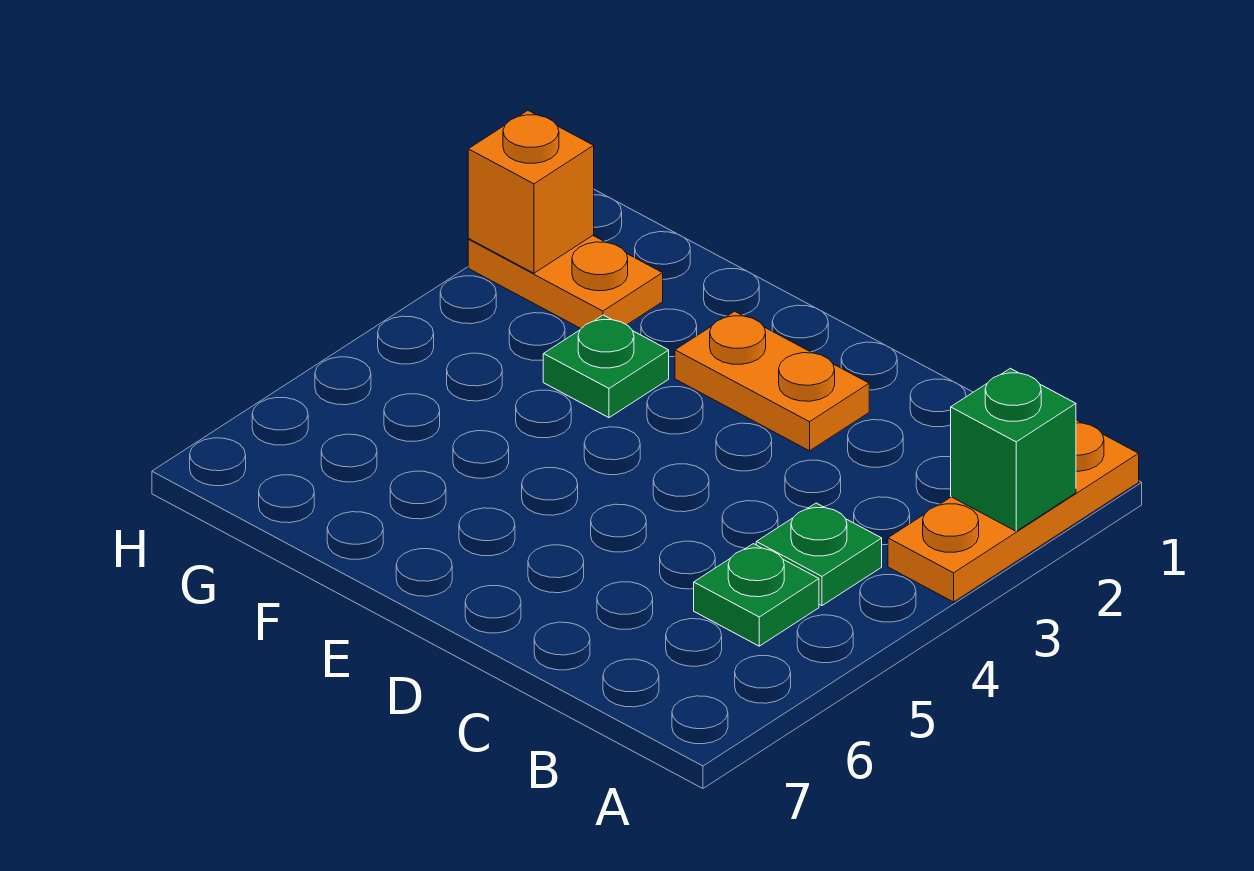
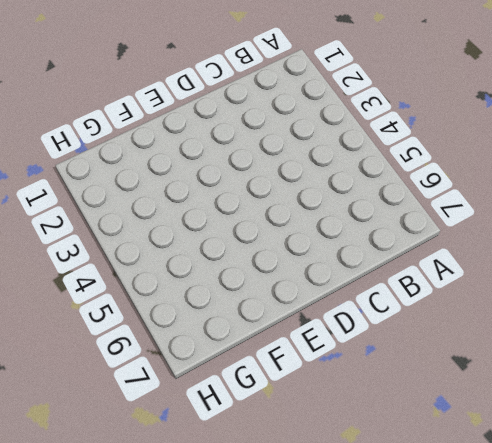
none -> orange 1x3 plate [888,420,1139,602]
none -> green 1x1 plate [756,503,882,606]

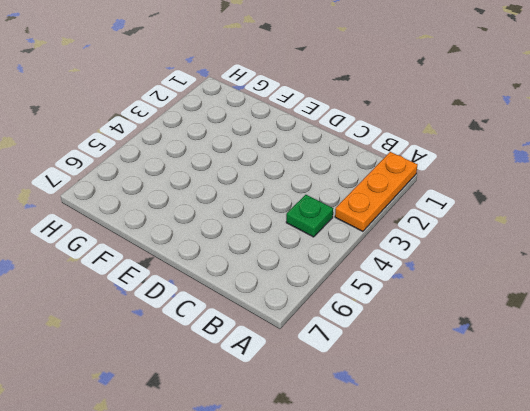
none -> green 1x1 plate [694,544,819,646]
none -> orange 1x2 plate [675,311,869,451]

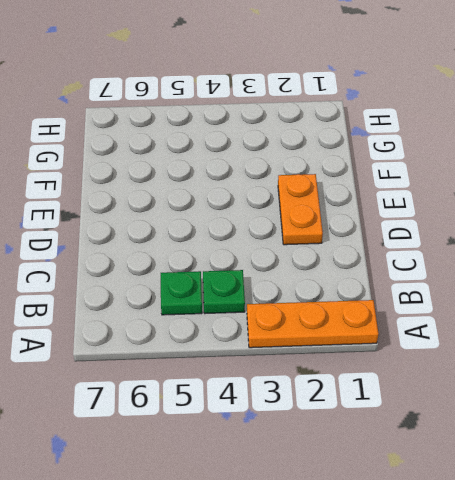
none -> green 1x1 plate [543,315,669,418]
none -> orange 1x2 plate [468,236,663,328]

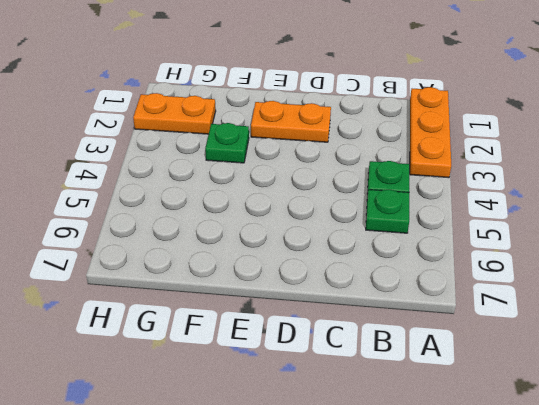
none -> green 1x1 brick [951,368,1076,531]
none -> orange 1x1 brick [468,111,594,273]

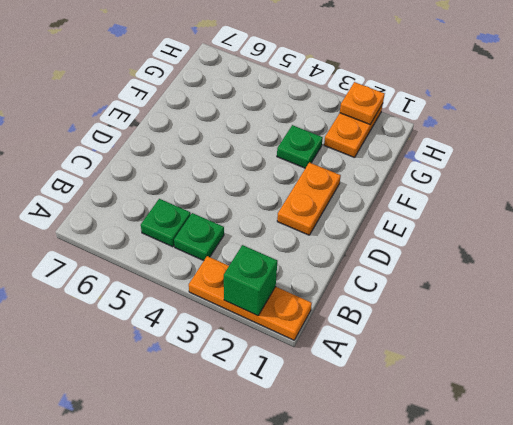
orange 1x1 plate [340,82,385,124] -> orange 1x1 brick [468,111,594,273]

